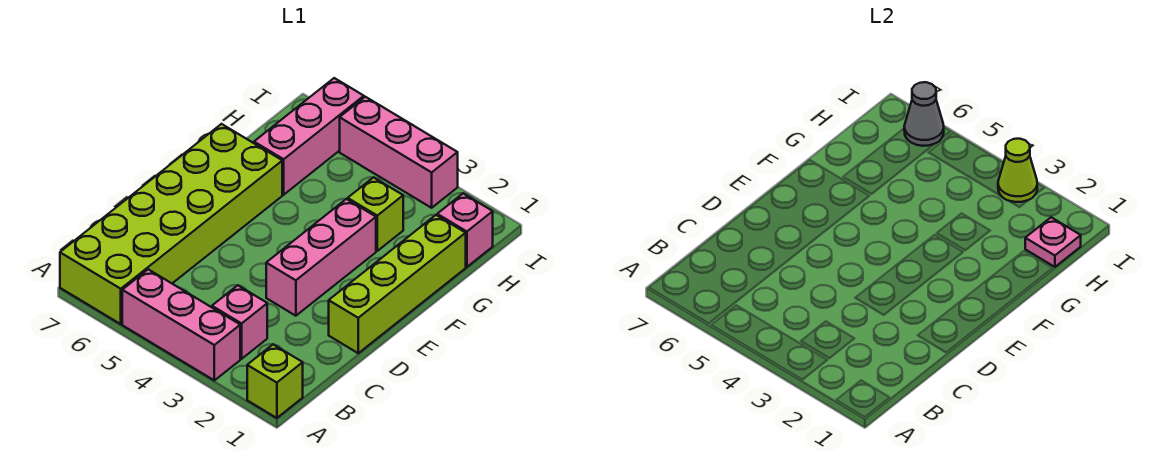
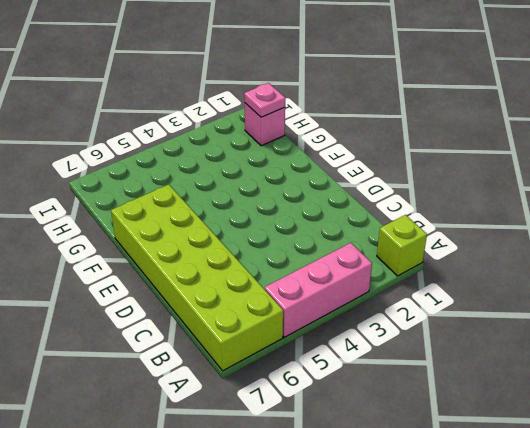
none -> pink 1x1 brick [212,285,267,359]
none -> lime 1x4 brick [329,215,466,353]
none -> pink 1x3 brick [266,199,376,316]

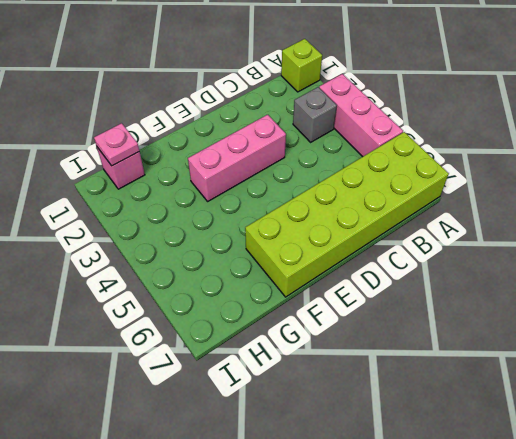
grey 1x1 brick [293,87,337,142] -> pink 1x1 brick [212,285,267,359]
none -> lime 1x4 brick [329,215,466,353]
none -> lime 1x1 brick [348,177,403,251]
none -> pink 1x3 brick [254,78,364,195]

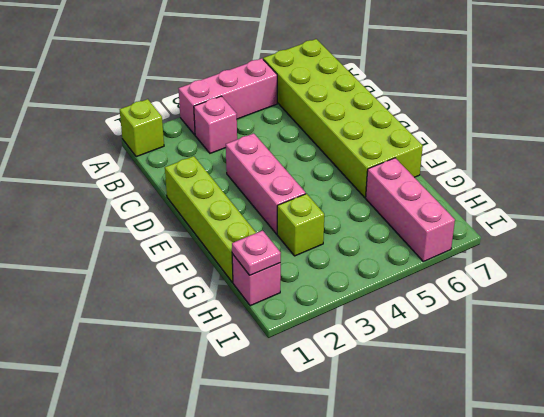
none -> pink 1x3 brick [340,97,458,208]
none -> lime 1x1 cone [998,139,1037,202]
none -> grey 1x1 cone [904,82,944,146]

